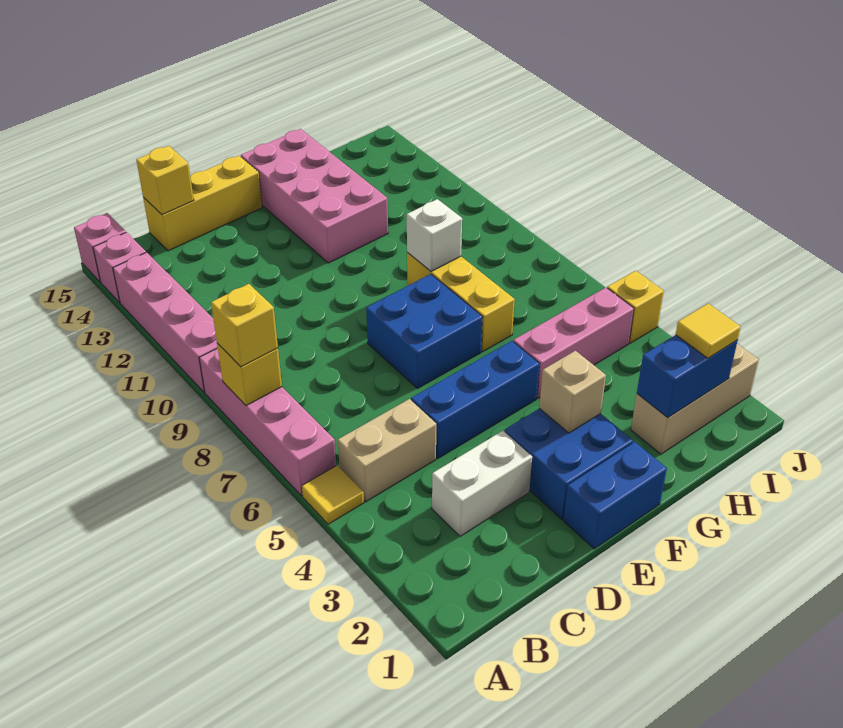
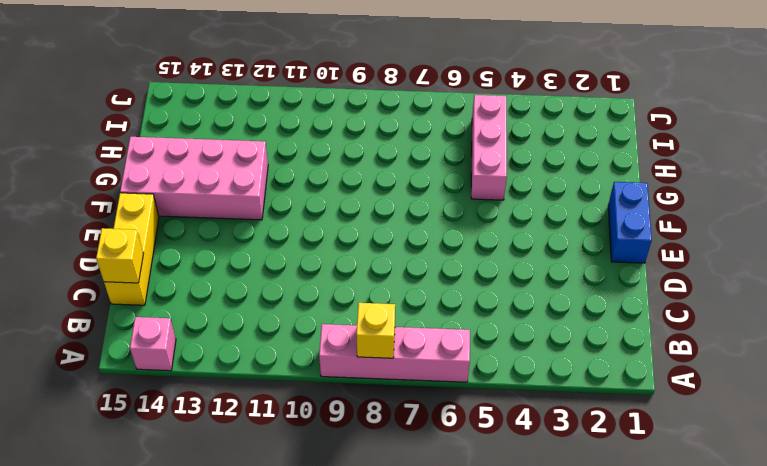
none -> yellow 1x1 tile [302,465,364,524]
none -> pink 1x4 brick [113,252,218,392]
none -> pink 1x1 brick [74,213,126,282]

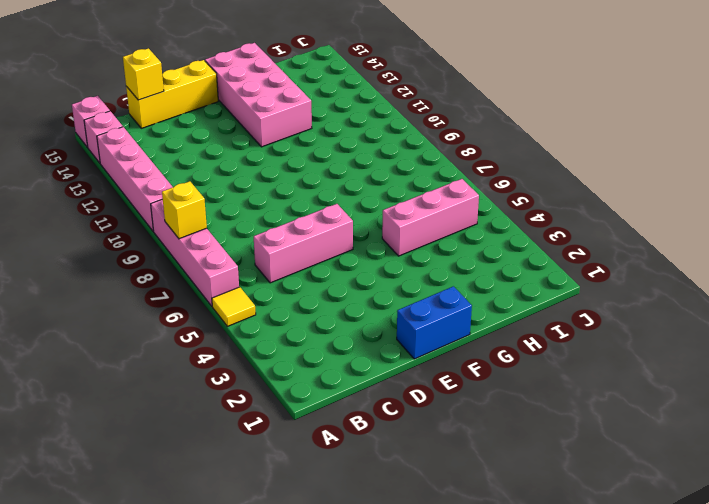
pink 1x3 brick [254,204,353,283] -> none
none -> tan 1x2 brick [338,399,436,502]
none -> white 1x2 brick [432,431,532,536]
none -> blue 1x3 brick [411,341,539,458]

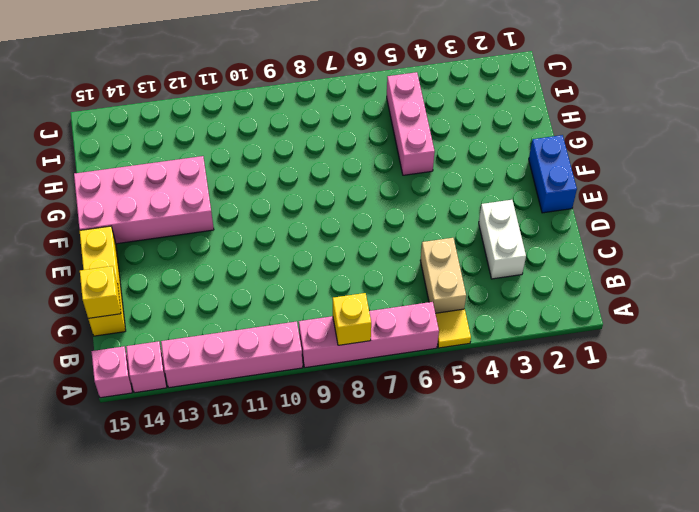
none -> blue 1x3 brick [411,341,539,458]
none -> blue 2x2 brick [505,408,633,519]
none -> blue 2x2 brick [366,274,483,388]

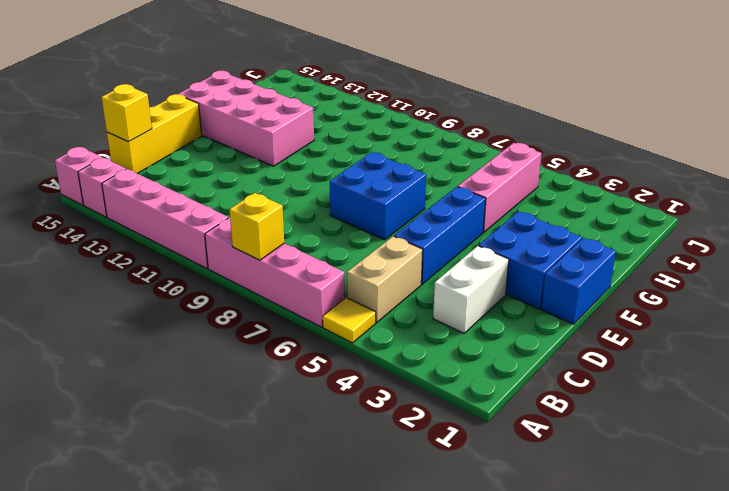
none -> yellow 1x3 brick [407,253,515,352]
none -> tan 1x3 brick [631,344,759,454]
none -> yellow 1x1 brick [607,271,664,343]

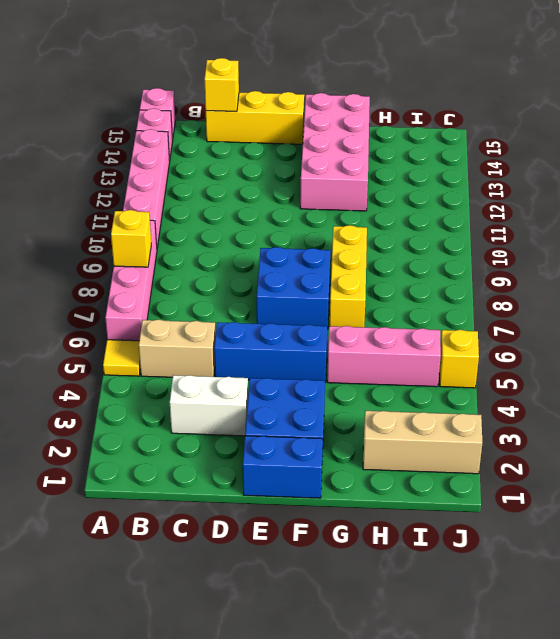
none -> tan 1x1 brick [539,351,606,433]
none -> white 1x1 brick [407,199,462,271]
none -> blue 1x2 brick [637,335,738,418]

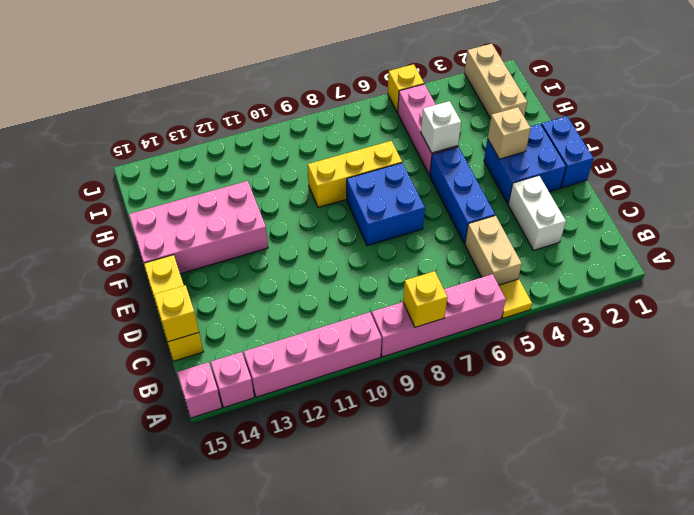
white 1x1 brick [421,101,461,153] -> white 1x1 brick moved to [407,199,462,271]
none -> blue 1x2 brick [637,335,738,418]
none -> yellow 1x1 brick [211,284,278,367]
none -> yellow 1x1 tile [676,304,741,358]

